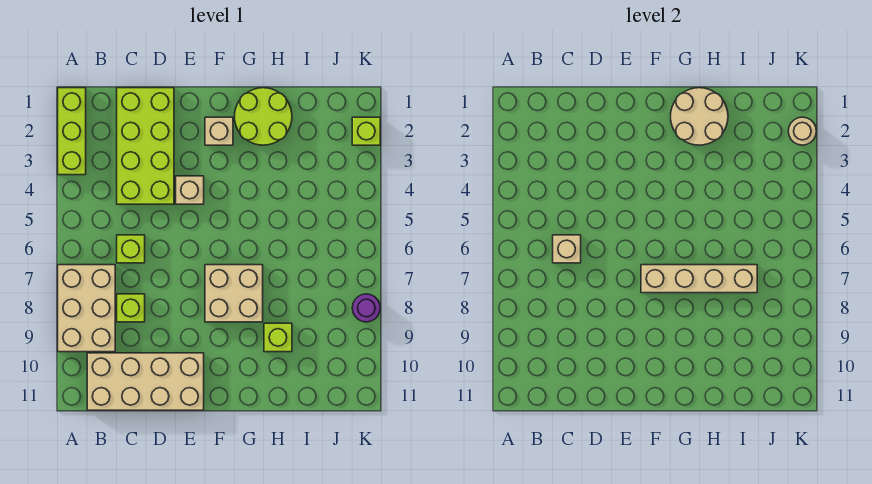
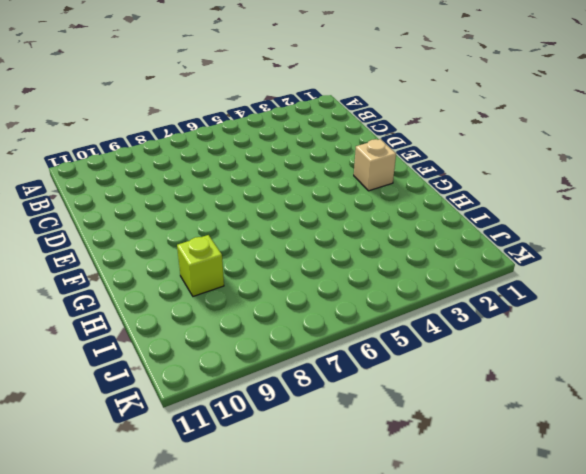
none -> lime 1x3 brick [58,88,86,175]
none -> tan 2x3 brick [58,265,115,352]
none -> tan 2x4 brick [87,353,204,410]

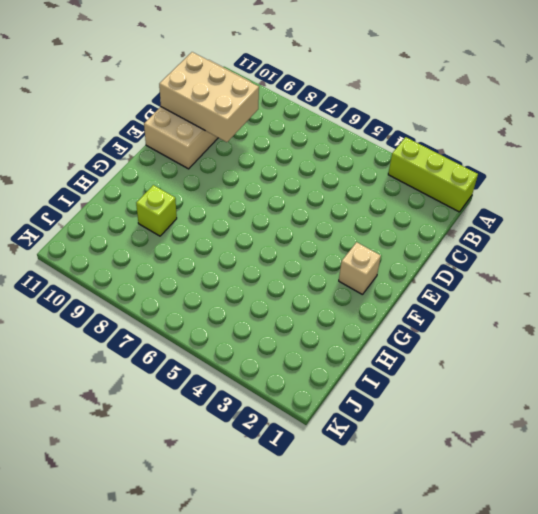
tan 2x3 brick [159,52,259,142] -> tan 2x3 brick moved to [58,265,115,352]
none -> lime 2x4 brick [117,88,174,204]
none -> lime 1x1 brick [117,235,145,263]
none -> lime 1x1 brick [117,294,145,322]

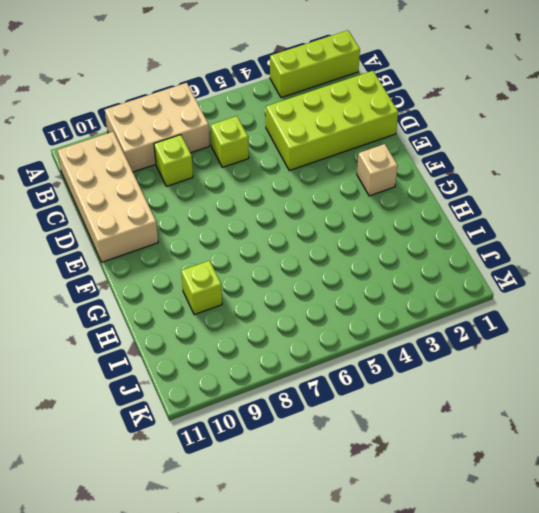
none -> tan 1x1 brick [176,176,204,204]
none -> tan 2x2 brick [205,265,263,322]
none -> lime 2x2 round brick [235,88,292,145]

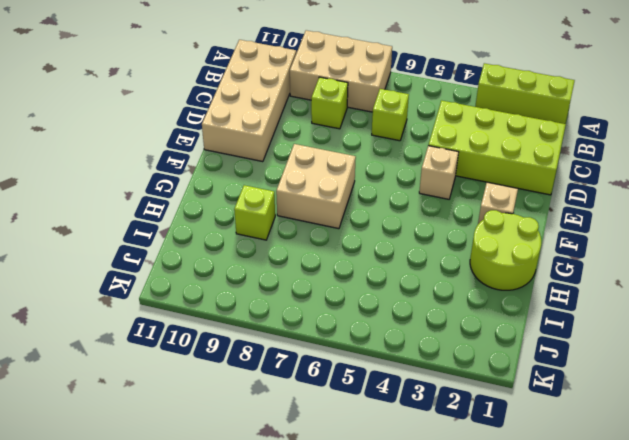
none -> lime 1x1 brick [352,117,380,145]
none -> purple 1x1 round brick [352,294,380,322]
none -> tan 1x1 brick [553,235,581,263]

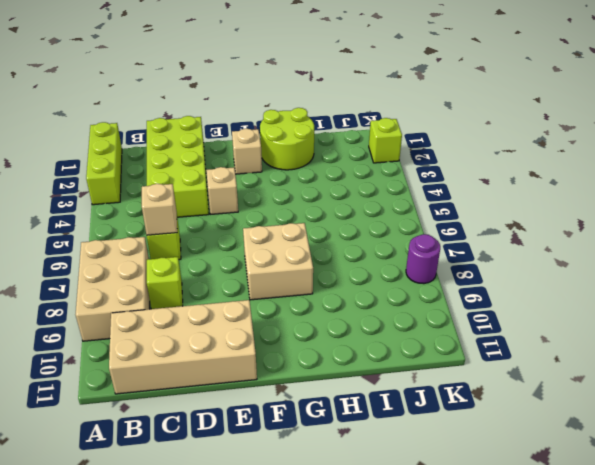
none -> lime 1x1 brick [264,323,292,352]
none -> tan 1x4 brick [641,265,757,293]
none -> tan 2x2 round brick [671,88,728,145]

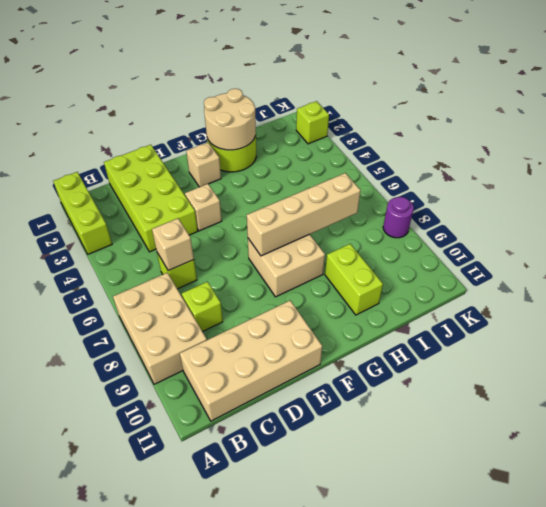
lime 1x2 brick [325,244,383,315] -> lime 1x1 brick [264,323,292,352]
none -> tan 1x1 round brick [788,117,816,145]

